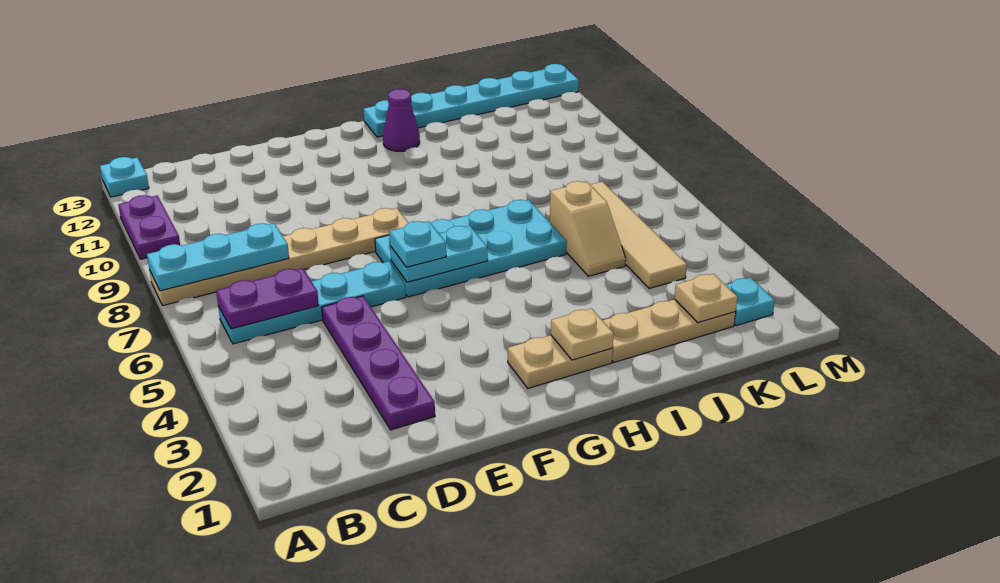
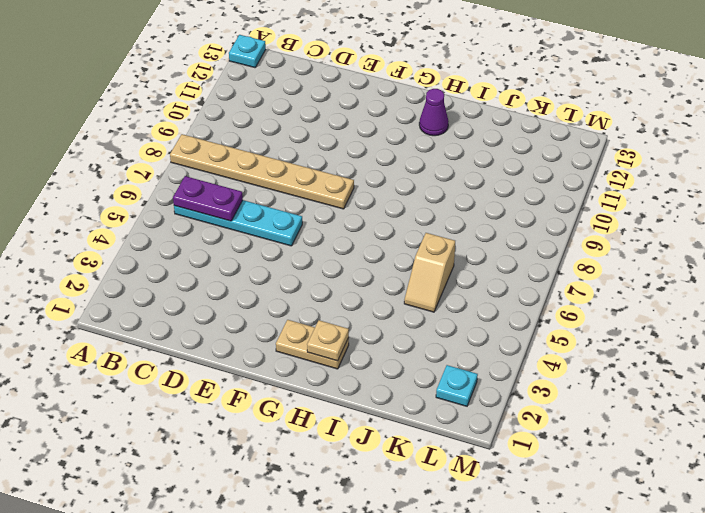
none -> purple 1x2 plate [118,195,180,259]
none -> purple 1x4 plate [322,296,435,430]
none -> cyan 2x4 plate [375,200,567,297]

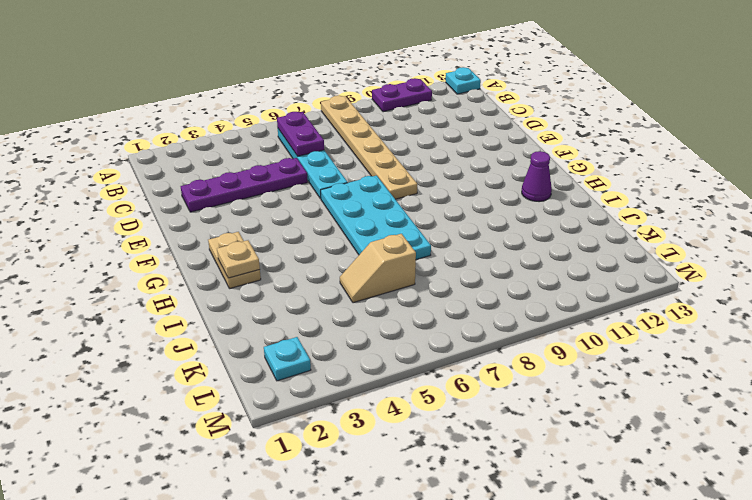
none -> cyan 1x6 plate [364,64,579,137]
none -> tan 1x3 plate [602,299,736,362]
none -> tan 1x4 tile [590,182,687,289]

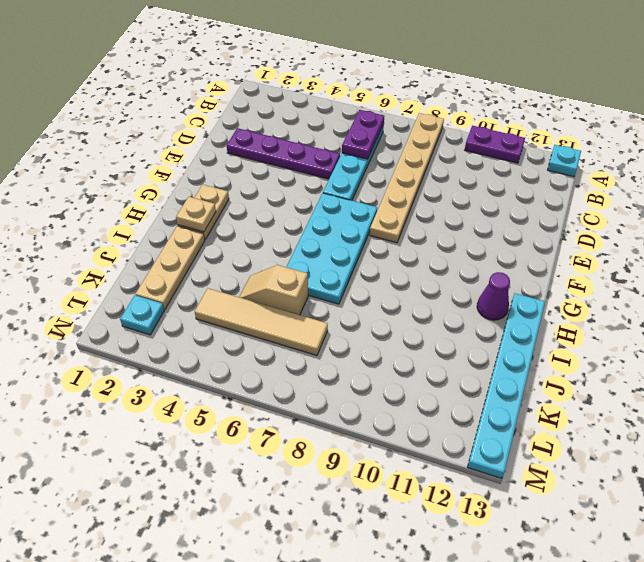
none -> cyan 1x3 plate [147,223,289,291]
none -> cyan 1x2 plate [390,226,488,282]
none -> tan 1x1 plate [674,274,737,323]

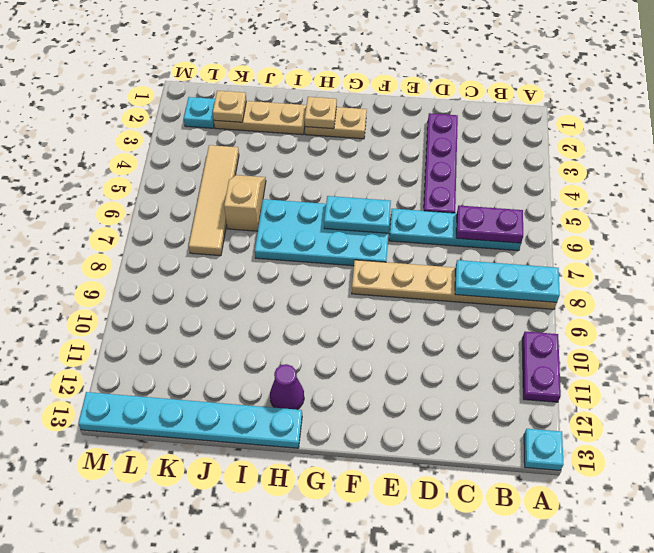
none -> cyan 1x1 plate [389,221,446,267]

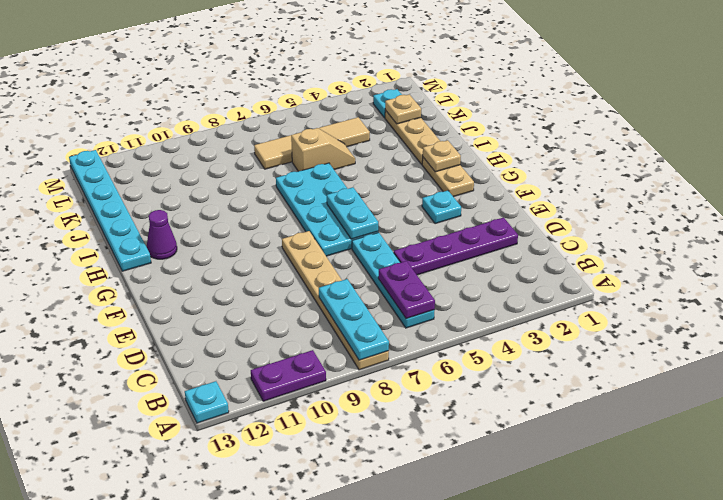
cyan 1x1 plate [422,191,461,224] -> cyan 1x1 plate moved to [389,221,446,267]

